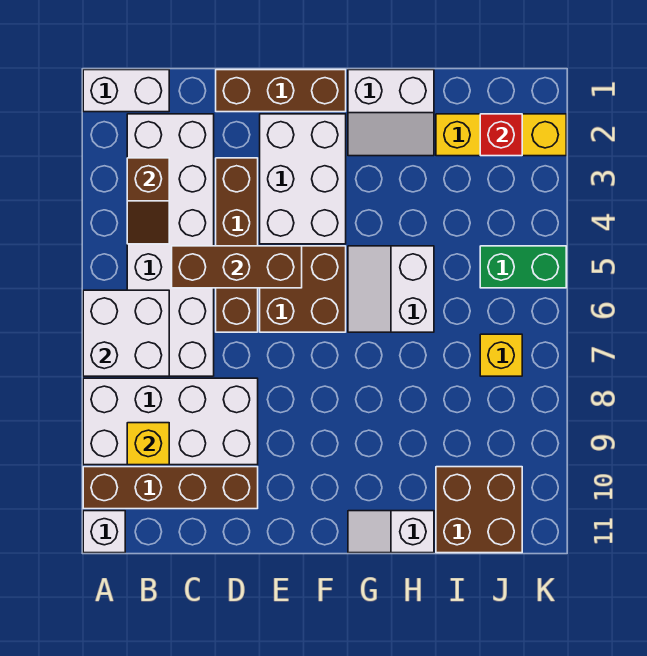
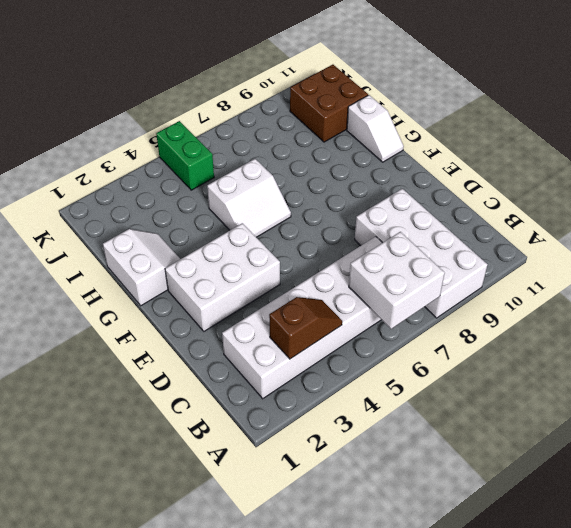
none -> white 1x2 brick [83,70,169,112]
none -> brown 1x4 brick [83,467,258,509]
none -> white 1x1 brick [83,511,125,553]

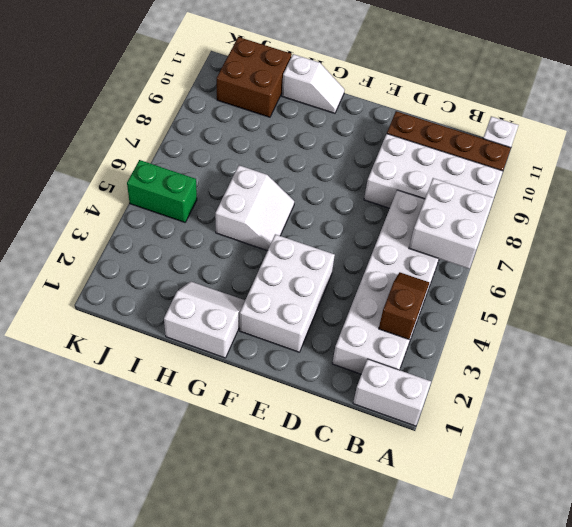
none -> brown 1x3 brick [216,70,346,112]
none -> brown 1x4 brick [216,158,258,332]
none -> brown 2x2 brick [260,246,346,332]

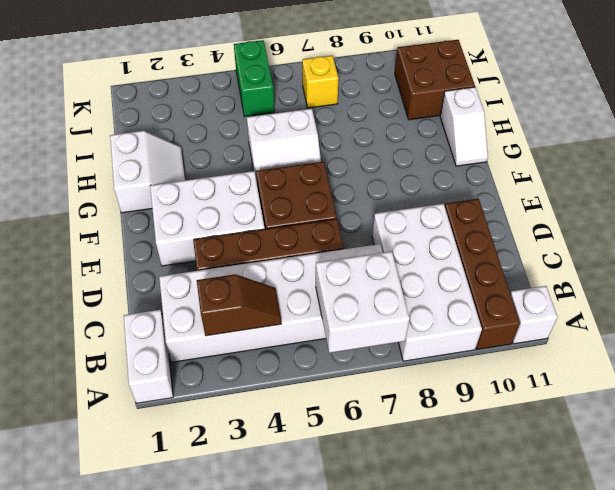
none -> brown 1x3 brick [216,70,346,112]
none -> yellow 1x3 brick [436,114,566,156]
none -> yellow 1x1 brick [127,423,169,465]

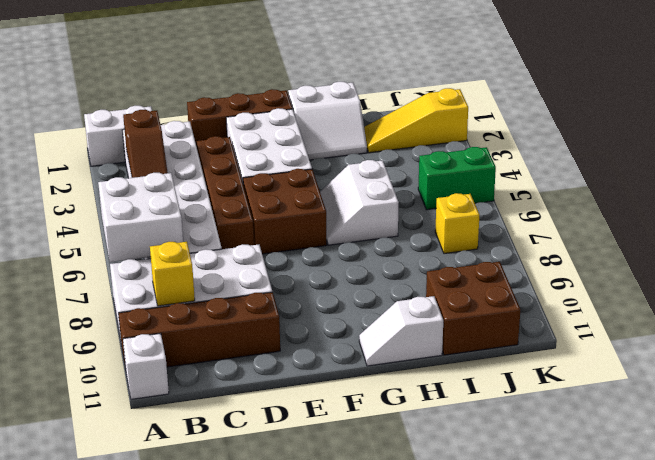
yellow 1x3 slope [364,88,468,153] -> yellow 1x3 brick [436,114,566,156]
none -> brown 1x3 brick [172,246,302,288]
none -> red 1x1 brick [480,114,522,156]

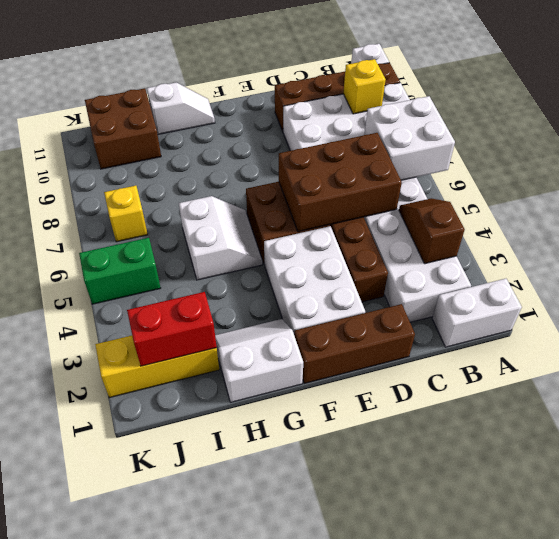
brown 2x3 brick [279,133,402,232] -> brown 1x3 brick [172,246,302,288]
red 1x2 brick [127,292,217,366] -> red 1x1 brick [480,114,522,156]

